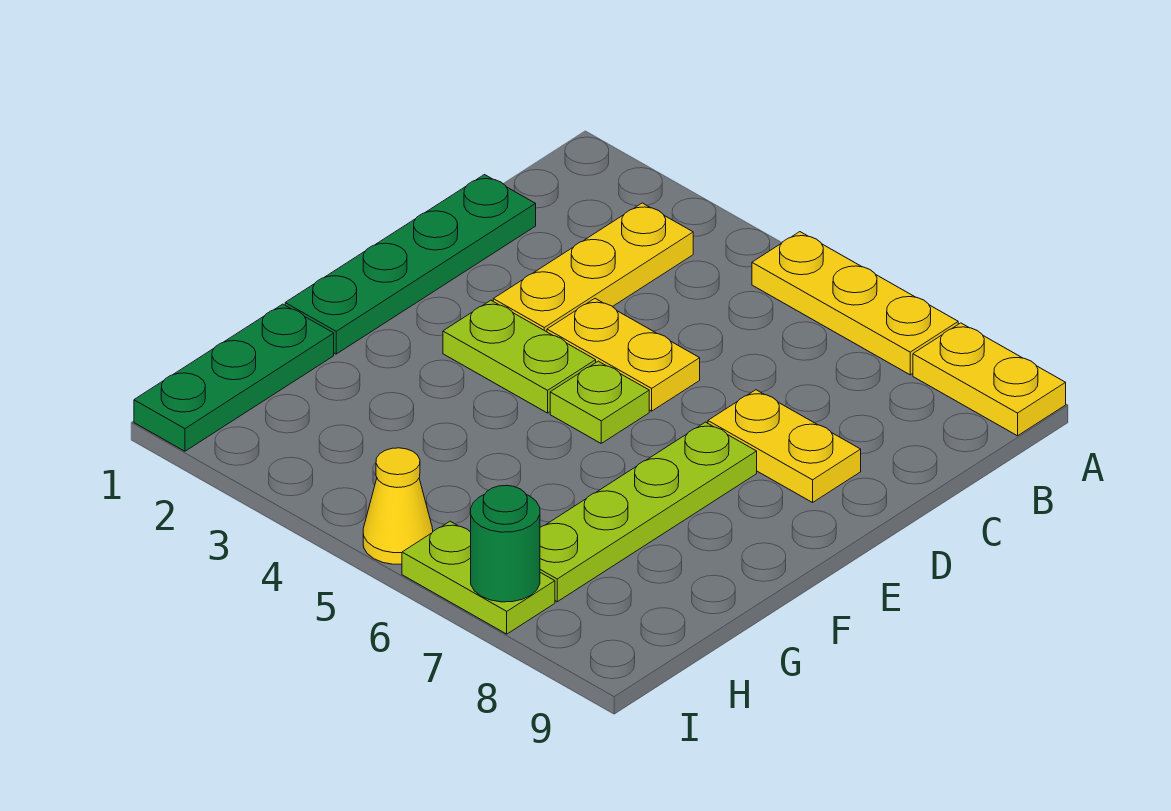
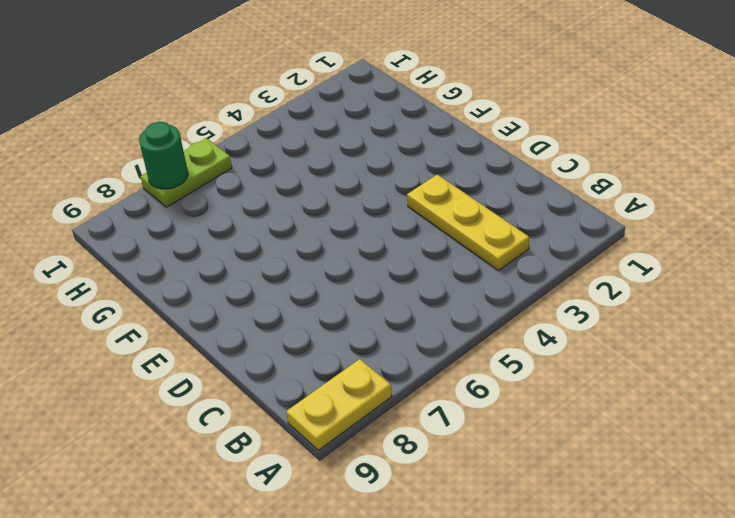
none -> yellow 1x3 plate [752,232,958,375]
none -> green 1x4 plate [285,175,536,354]
none -> yellow 1x2 plate [547,299,700,411]

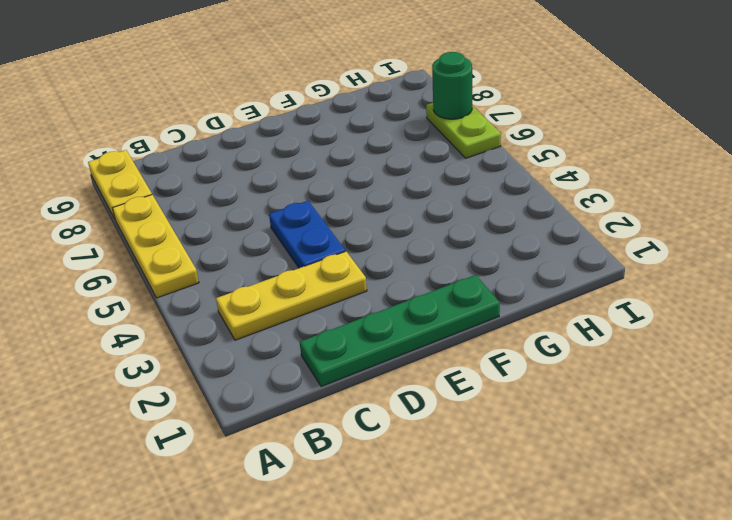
blue 1x2 plate [269,201,345,268] -> yellow 1x2 plate [547,299,700,411]
none -> yellow 1x2 plate [708,390,861,502]
none -> lime 1x2 plate [443,300,596,413]
none -> lime 1x1 plate [550,361,649,443]

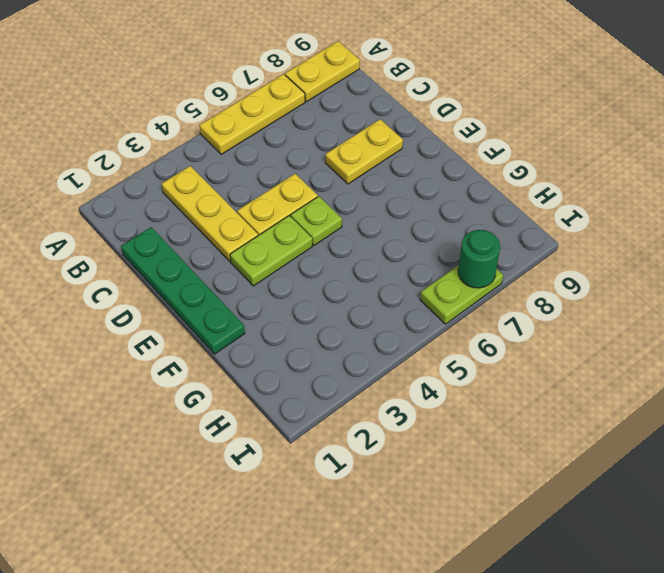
none -> lime 1x4 plate [540,422,757,602]
none -> green 1x3 plate [134,304,334,451]
none -> yellow 1x1 cone [363,448,433,564]

